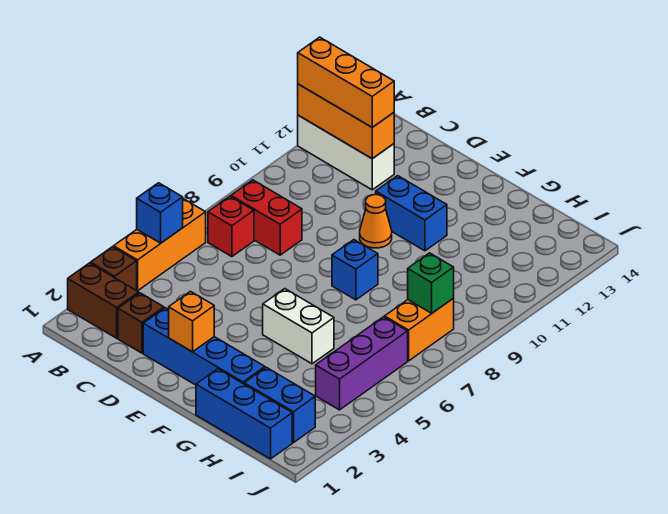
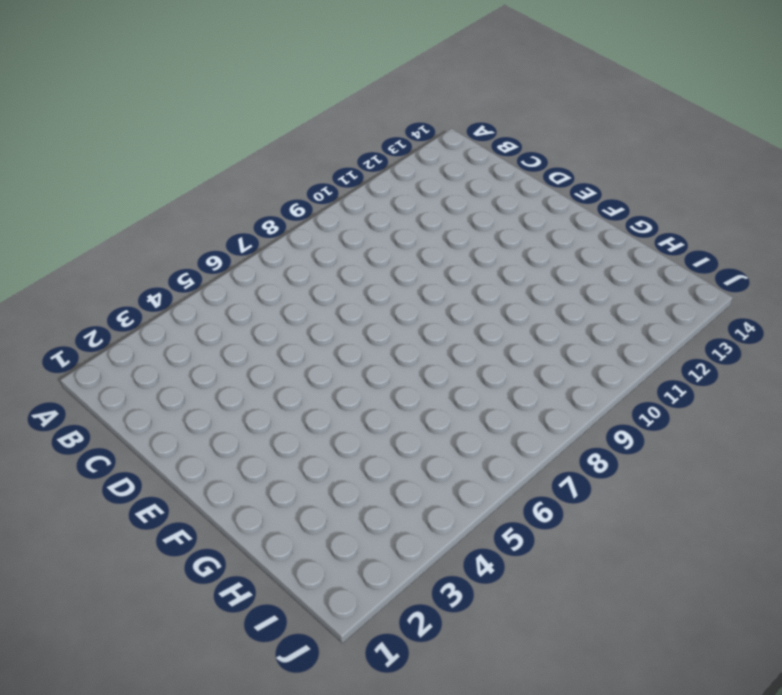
none -> brown 1x2 brick [68,263,139,338]
none -> brown 1x1 brick [91,247,137,291]
none -> orange 1x3 brick [114,199,206,291]

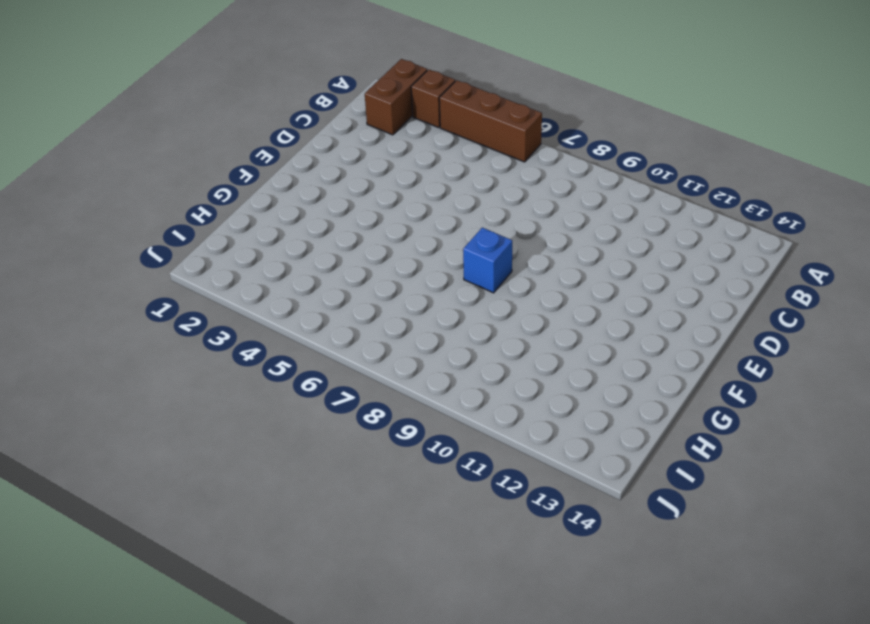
brown 1x3 brick [439,80,542,162] -> orange 1x3 brick [114,199,206,291]
none -> white 1x3 brick [298,115,394,190]
none -> red 1x1 brick [208,196,254,257]
none -> red 1x2 brick [231,180,302,255]

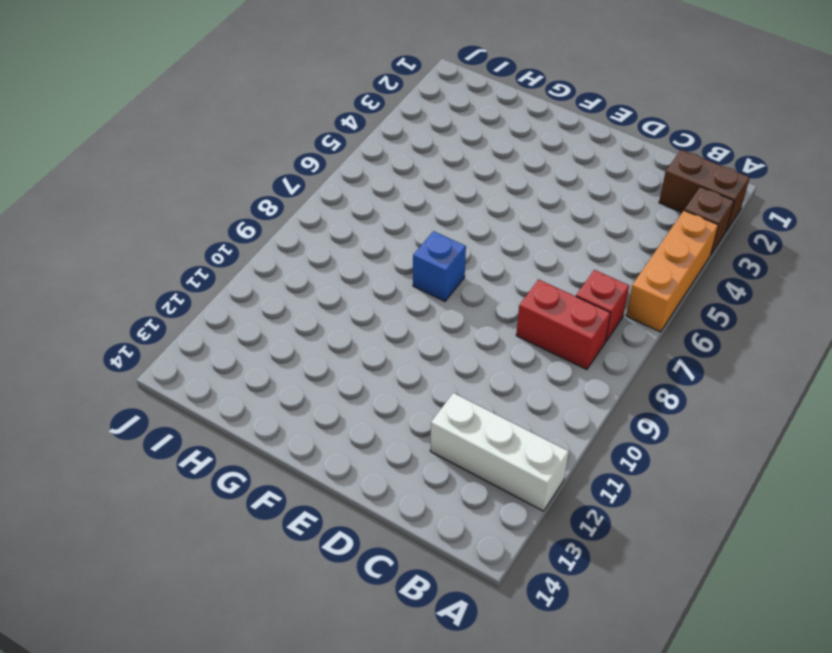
none -> brown 1x1 brick [118,293,164,353]
none -> blue 1x4 brick [143,308,265,385]
none -> orange 1x1 cone [360,195,392,248]

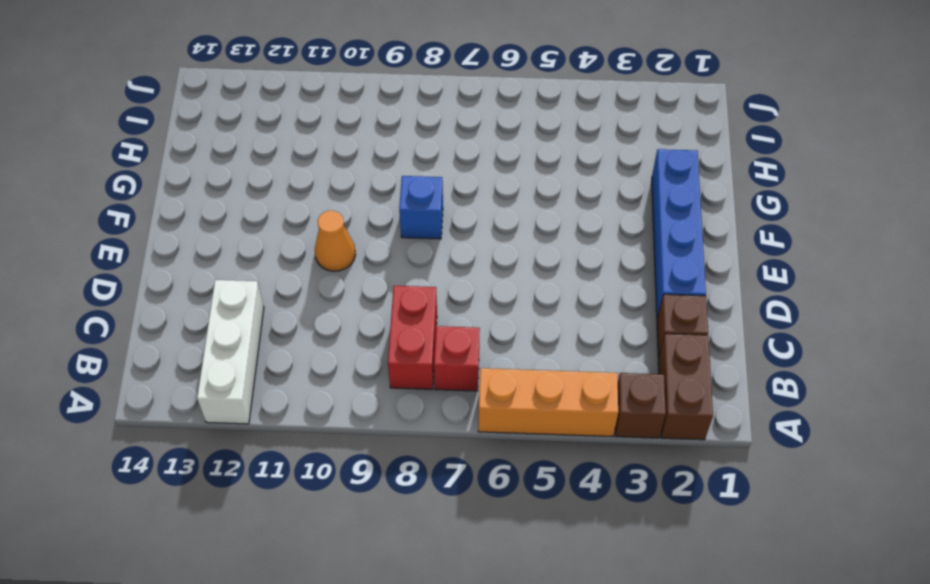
none -> blue 1x2 brick [376,176,447,251]
none -> white 1x2 brick [263,289,334,364]
none -> blue 1x3 brick [196,369,292,459]

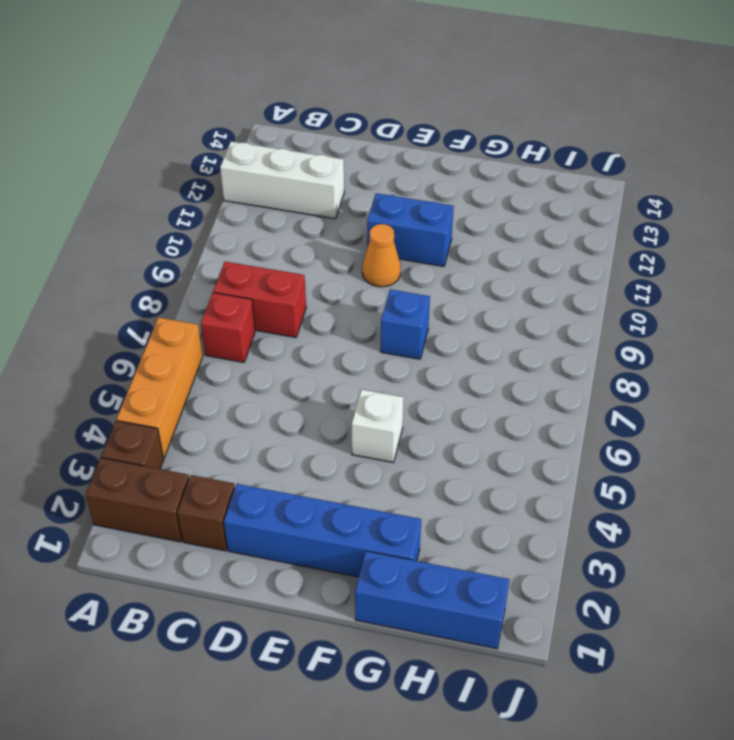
white 1x1 brick [352,389,404,462] -> white 1x2 brick [263,289,334,364]
none -> blue 1x2 brick [244,367,315,443]
none -> purple 1x3 brick [316,317,408,410]
none -> orange 1x2 brick [385,299,454,361]

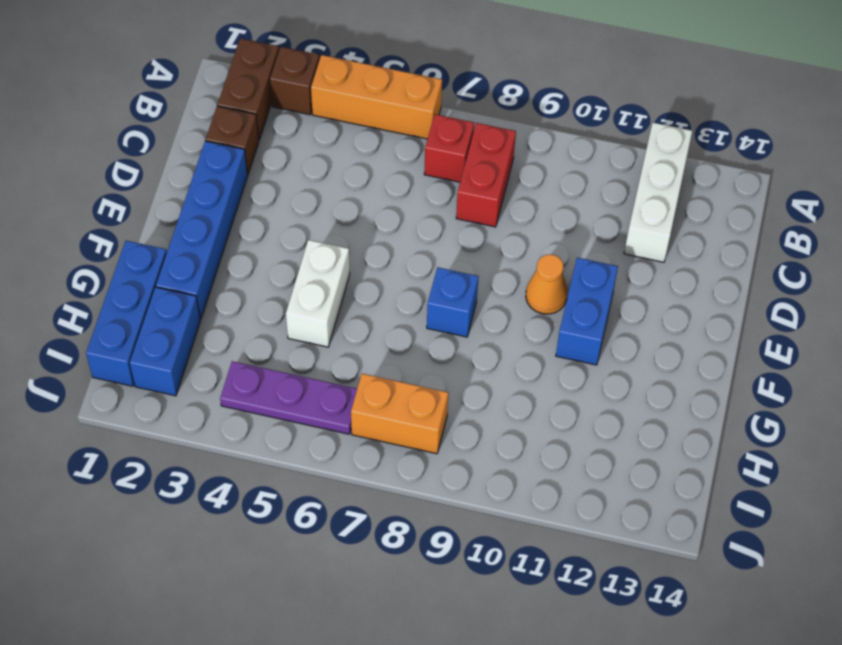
purple 1x3 plate [220,361,357,434] -> purple 1x3 brick [316,317,408,410]
none -> blue 1x1 brick [137,183,183,243]
none -> orange 1x3 brick [298,84,394,159]
none -> orange 1x1 brick [169,291,214,352]

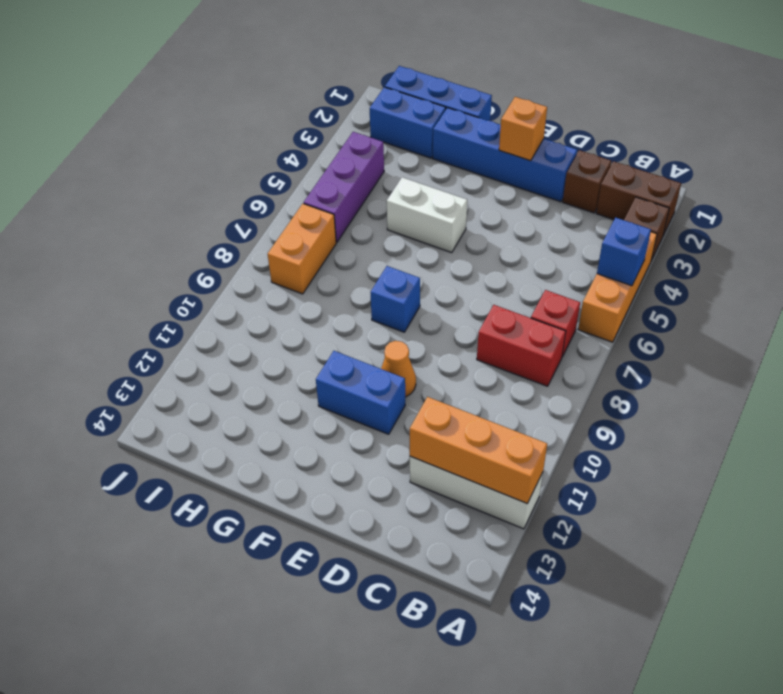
none -> green 1x1 brick [408,253,454,313]
none -> orange 1x3 brick [298,37,394,127]

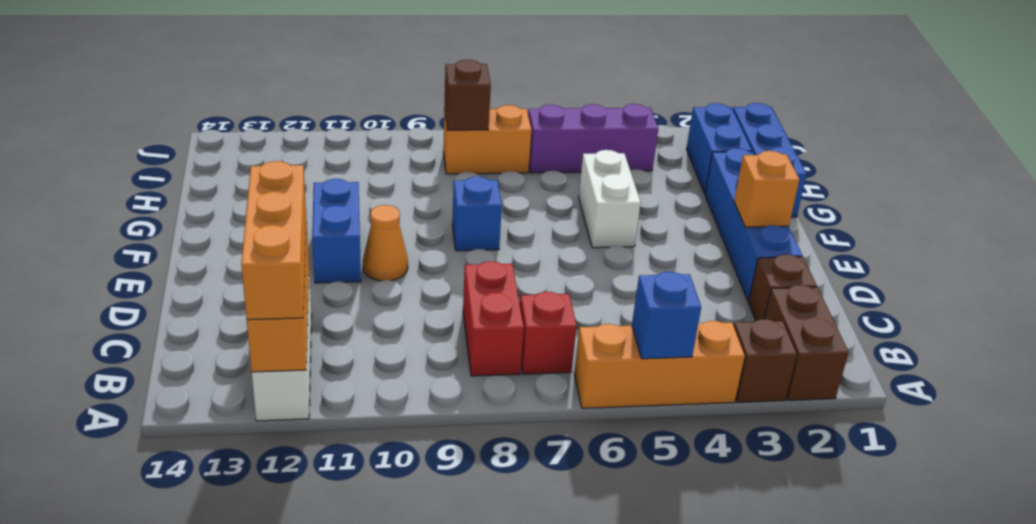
brown 1x1 brick [444,60,491,130] -> green 1x1 brick [408,253,454,313]

